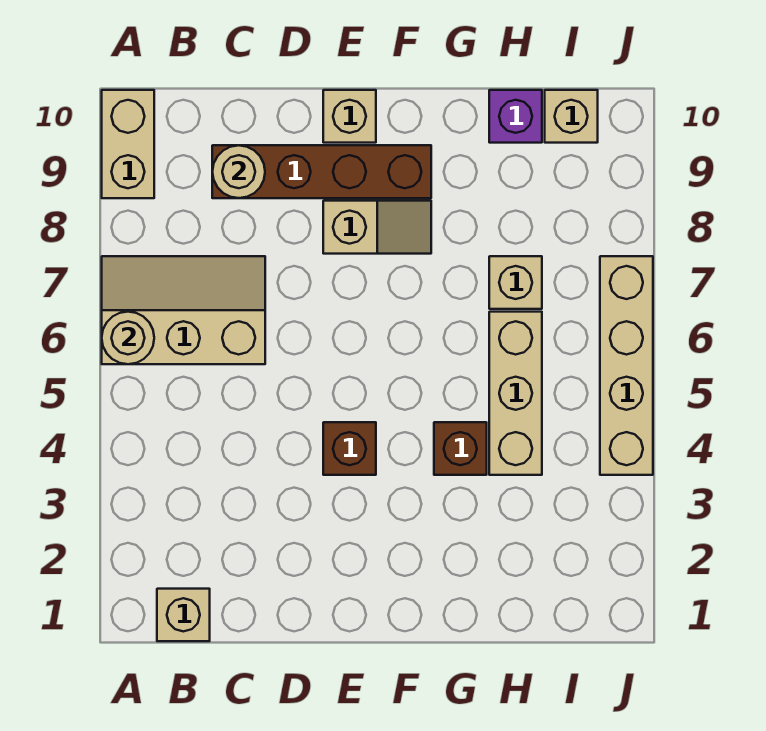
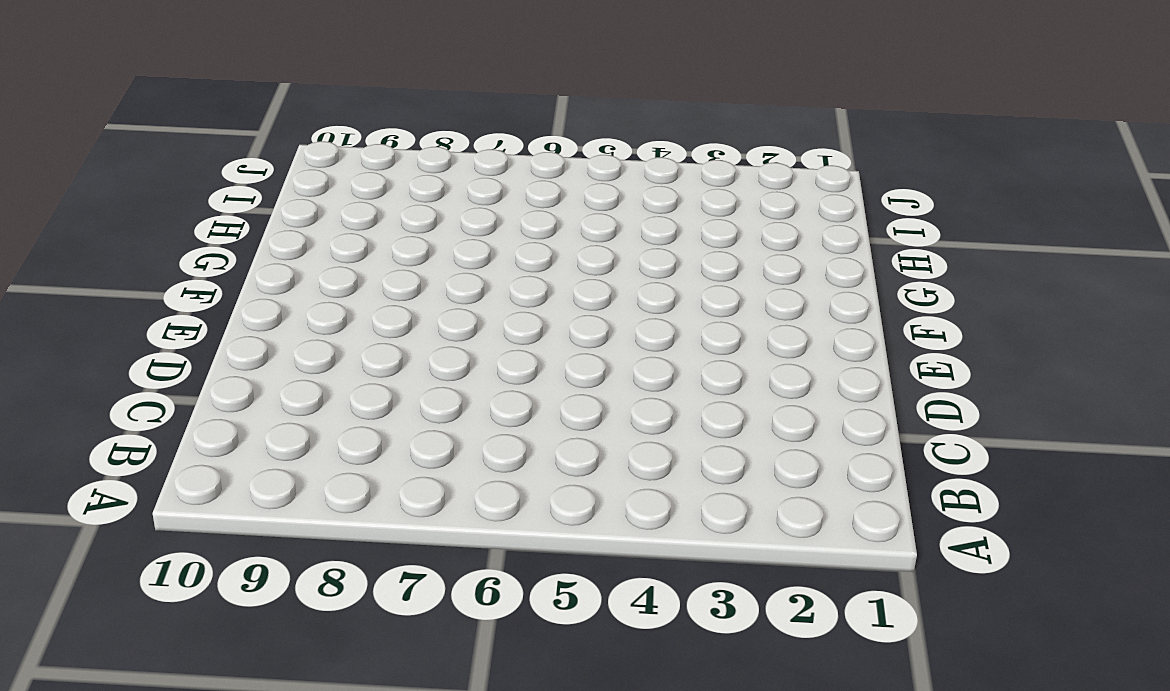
none -> tan 2x3 slope [102,256,265,364]
none -> tan 1x2 brick [102,90,154,198]
none -> tan 1x1 brick [157,589,210,641]

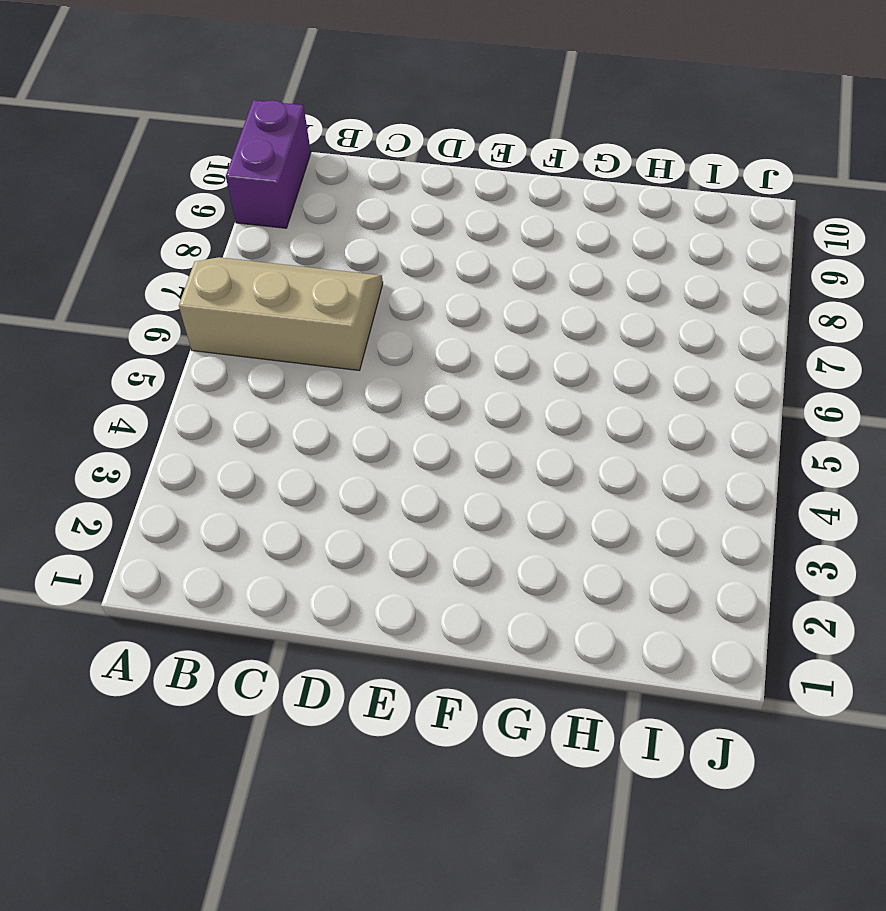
purple 1x2 brick [226,100,311,228] -> tan 1x2 brick [102,90,154,198]
none -> tan 1x1 brick [157,589,210,641]
none -> brown 1x4 brick [212,145,431,198]
none -> brown 1x1 brick [323,422,376,475]

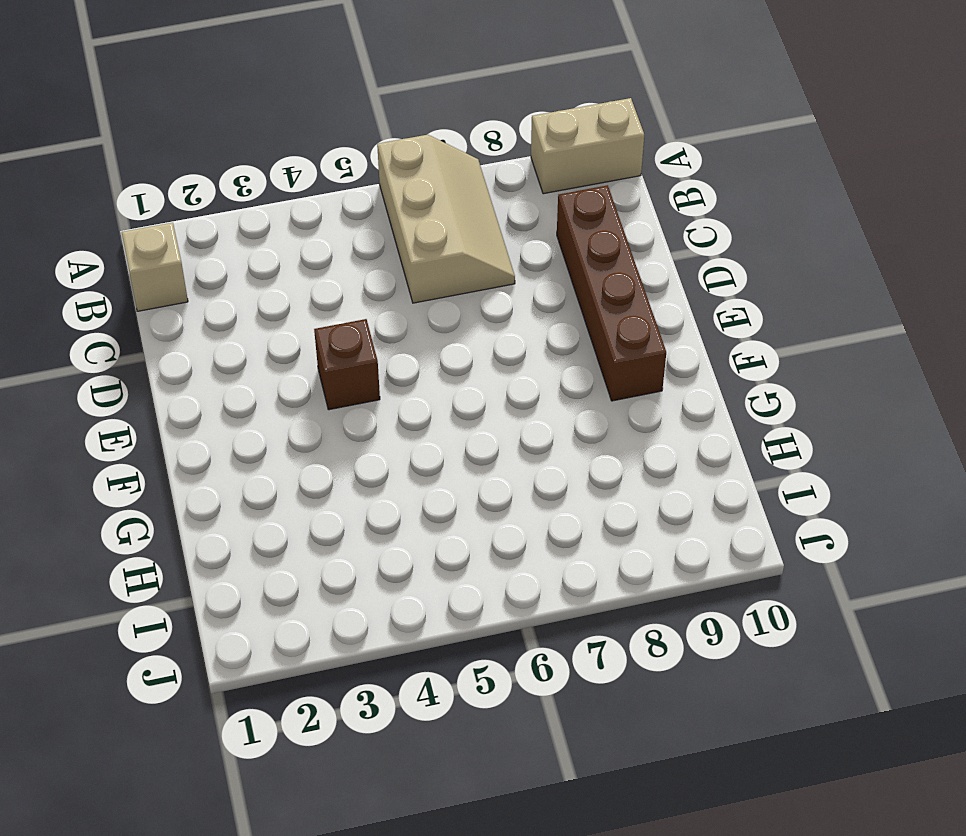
none -> tan 1x2 slope [323,201,431,254]
none -> tan 1x1 brick [323,90,376,143]
none -> brown 1x1 brick [434,422,487,475]

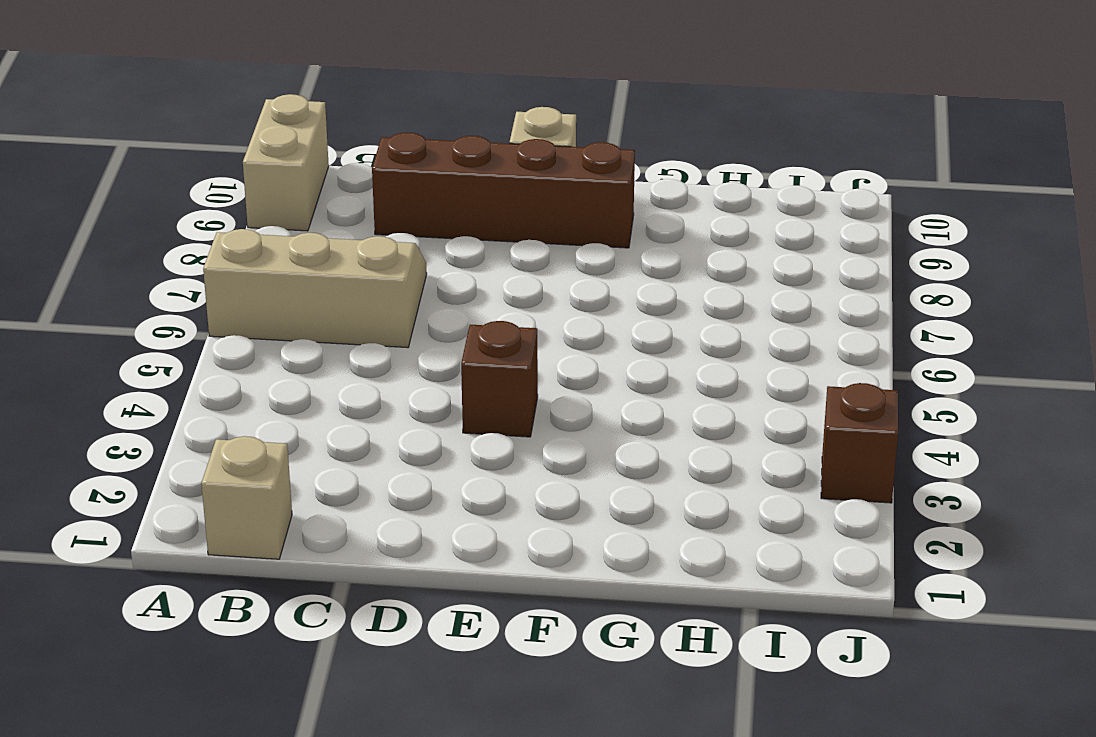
brown 1x1 brick [821,383,898,503] -> brown 1x1 brick moved to [434,422,487,475]
none -> tan 1x2 slope [323,201,431,254]
none -> tan 1x3 brick [489,312,542,475]
none -> tan 1x1 brick [489,256,542,309]

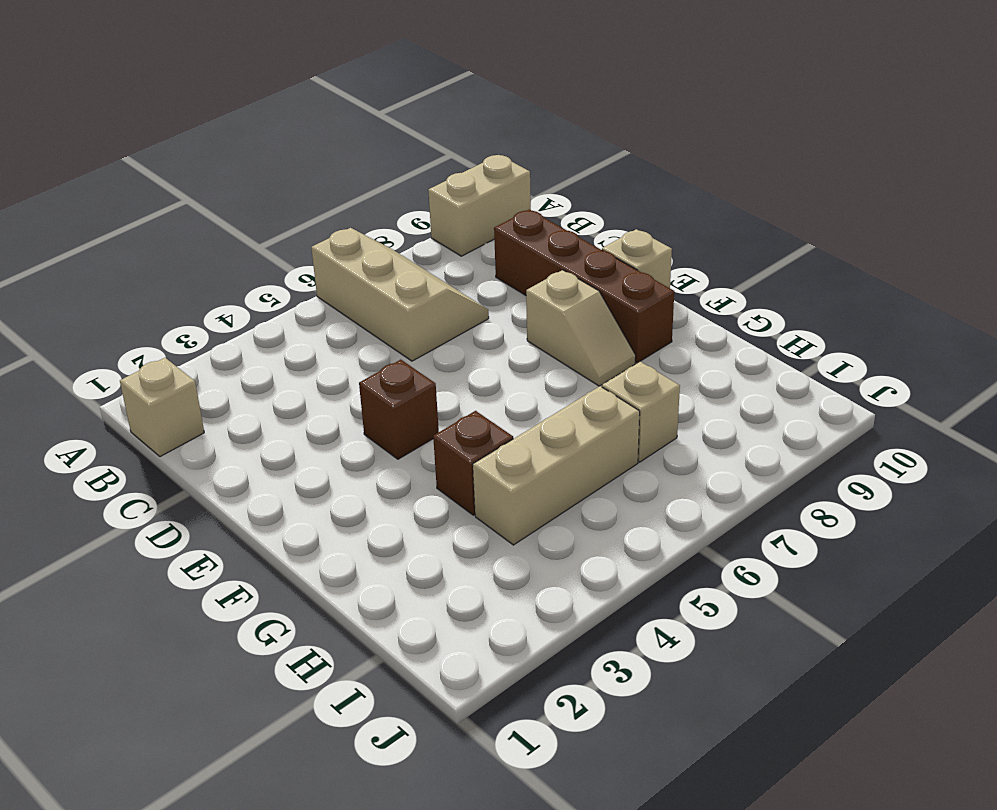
none -> purple 1x1 brick [489,90,542,143]
none -> tan 1x1 brick [545,90,598,143]
none -> tan 1x4 brick [600,256,653,475]

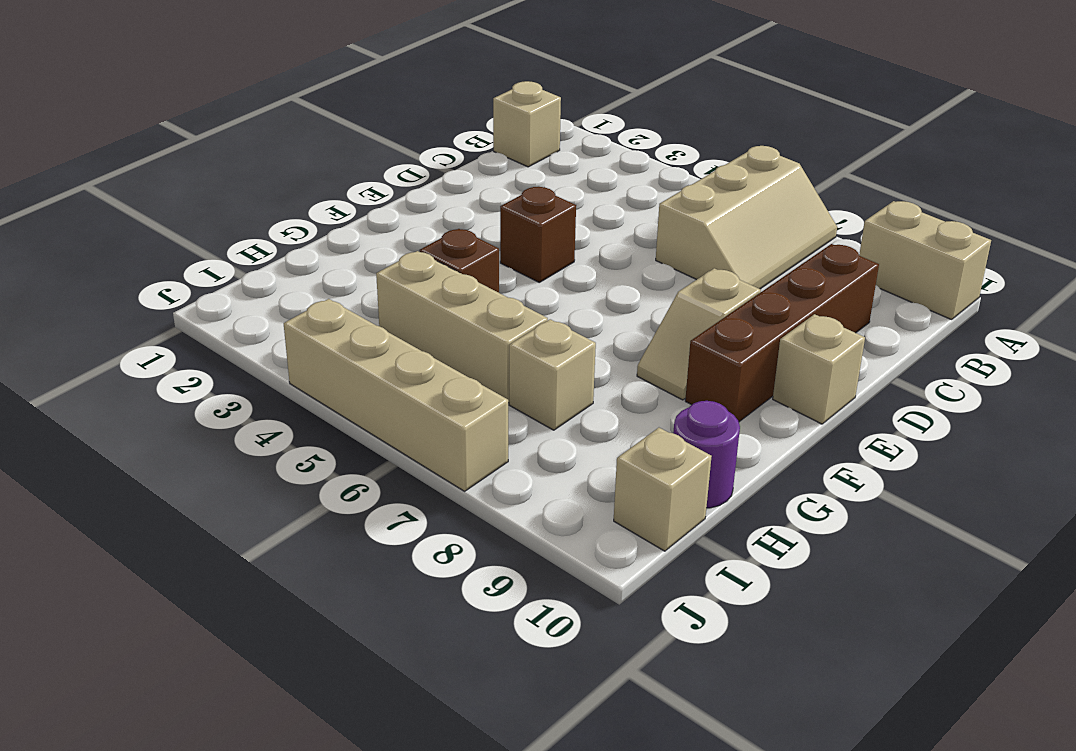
purple 1x1 round brick [673,401,740,508] -> purple 1x1 brick [489,90,542,143]
none -> tan 1x1 round brick [102,312,154,364]
none -> tan 1x1 round brick [212,145,265,198]

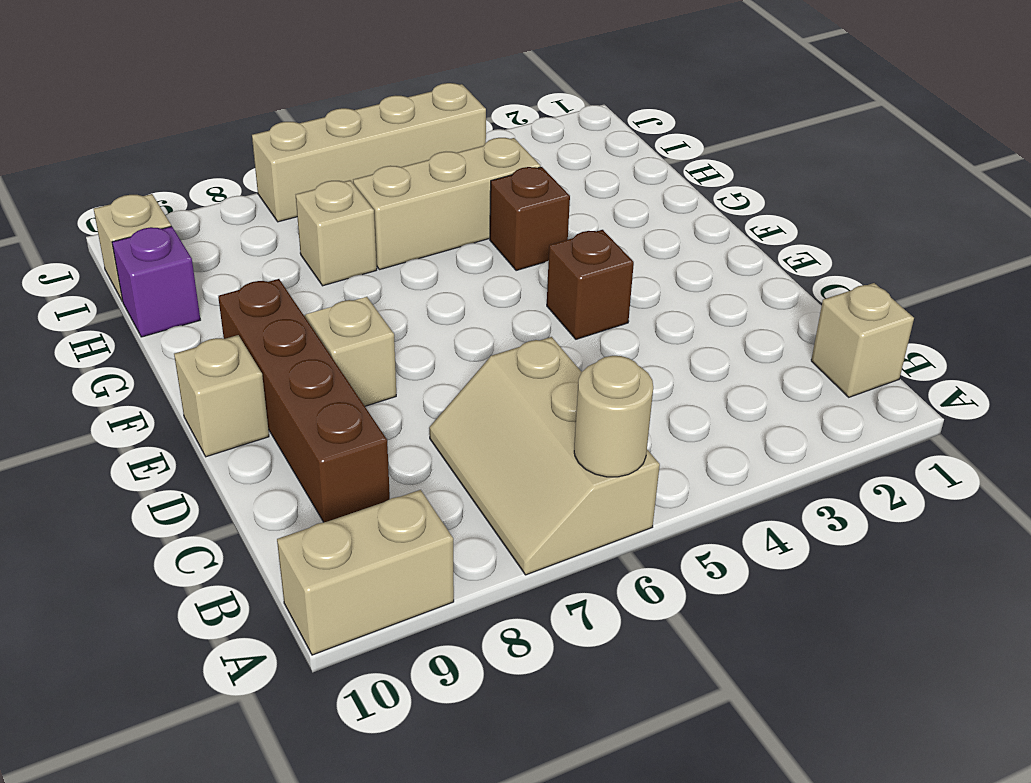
none -> tan 1x1 round brick [212,145,265,198]

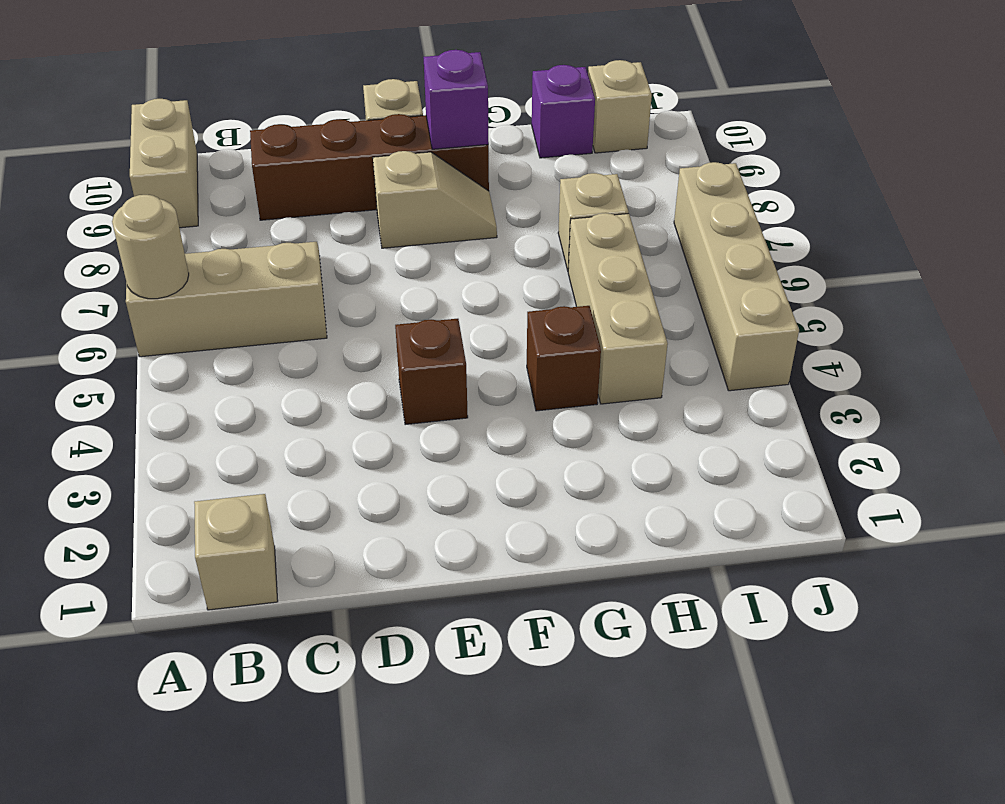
purple 1x1 brick [424,50,489,149] -> none
none -> tan 1x1 round brick [212,145,265,198]

